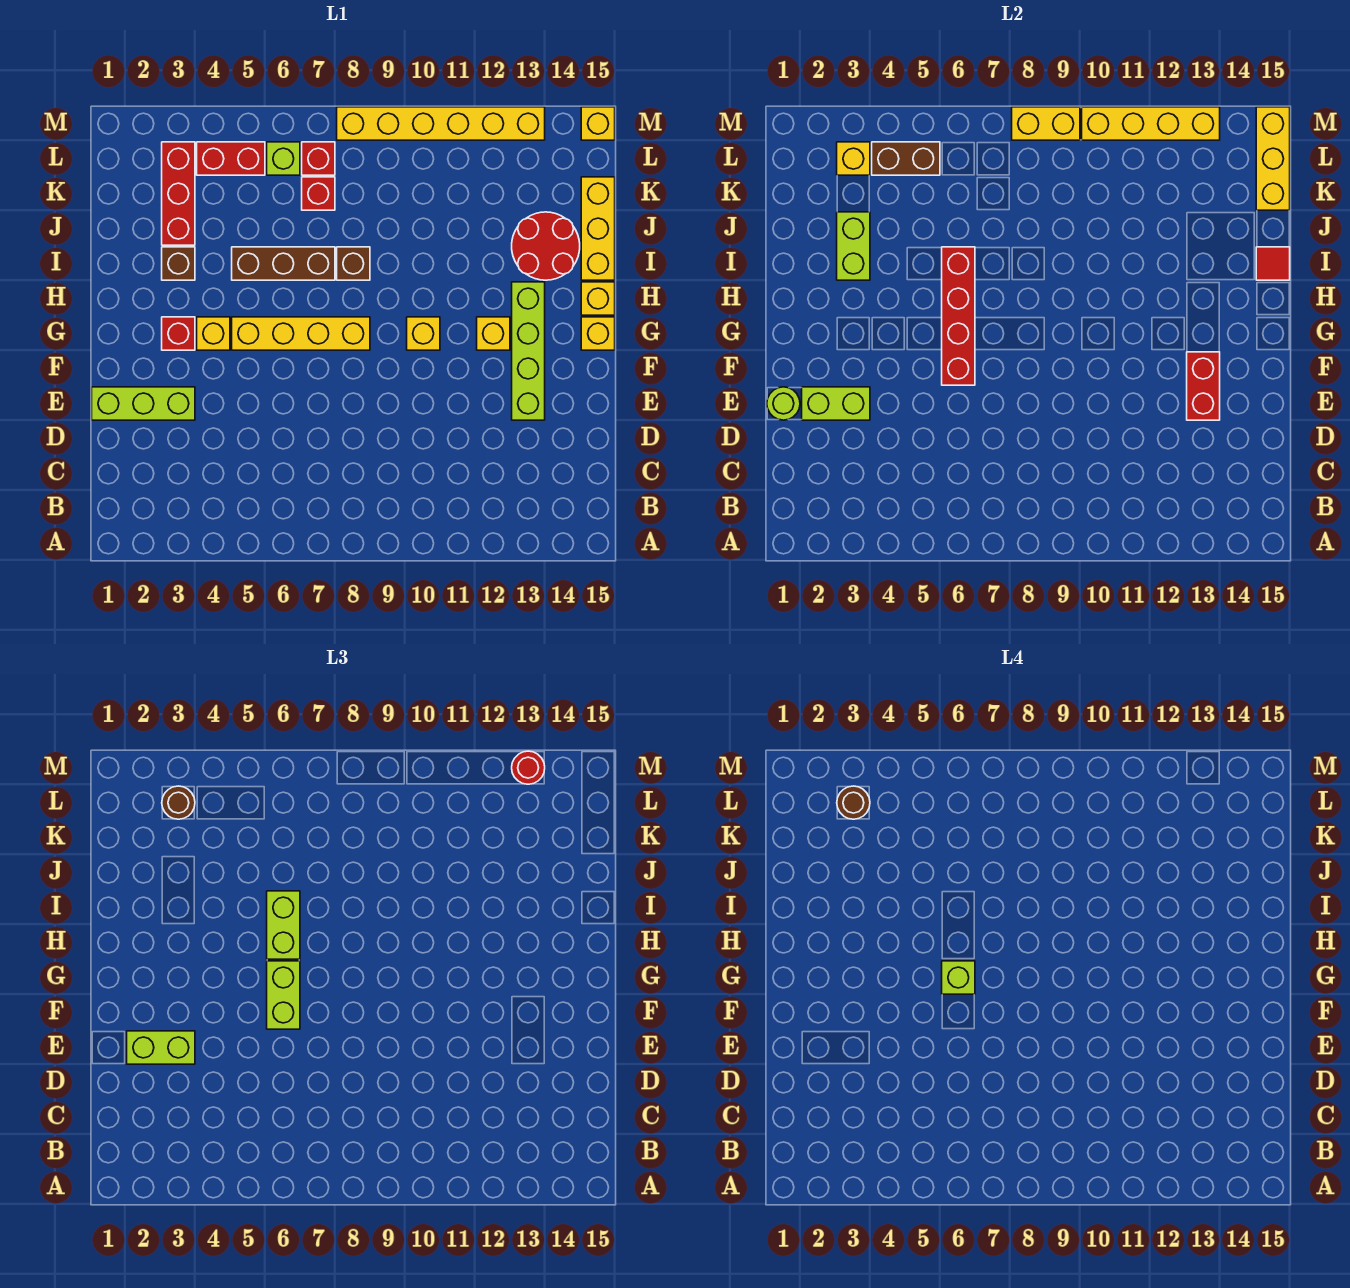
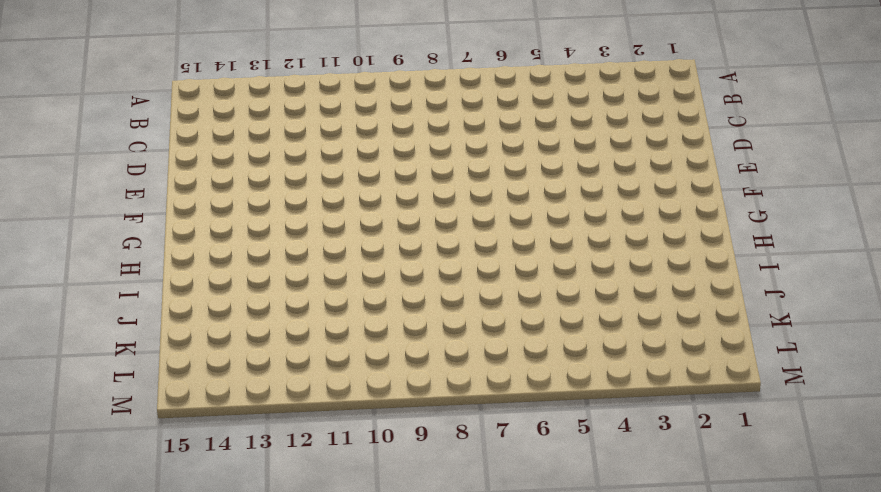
none -> lime 1x3 brick [92,387,195,420]
none -> lime 1x4 brick [512,282,545,420]
none -> red 1x1 brick [162,317,195,350]
none -> yellow 1x1 brick [197,317,230,350]

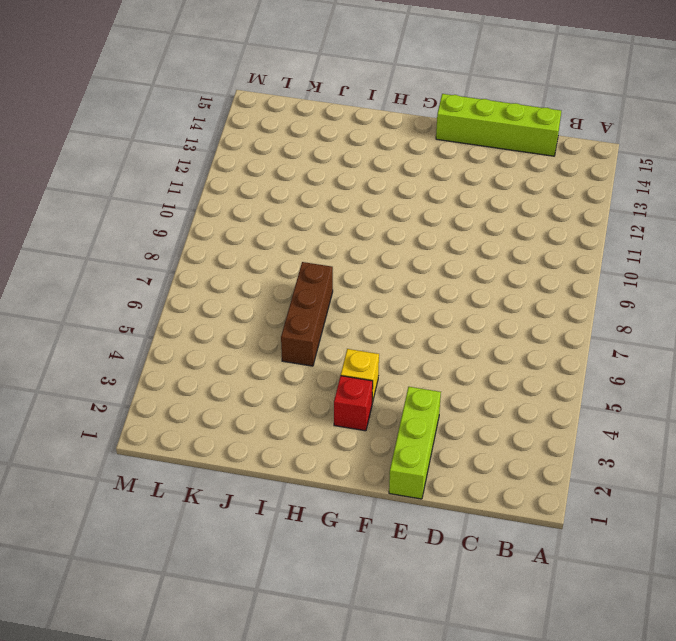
lime 1x4 brick [436,94,561,156] -> lime 1x4 brick moved to [512,282,545,420]
none -> yellow 1x4 brick [232,317,370,350]
none -> yellow 1x1 brick [407,317,440,350]
none -> yellow 1x1 brick [477,317,510,350]
none -> yellow 1x1 brick [581,317,615,350]

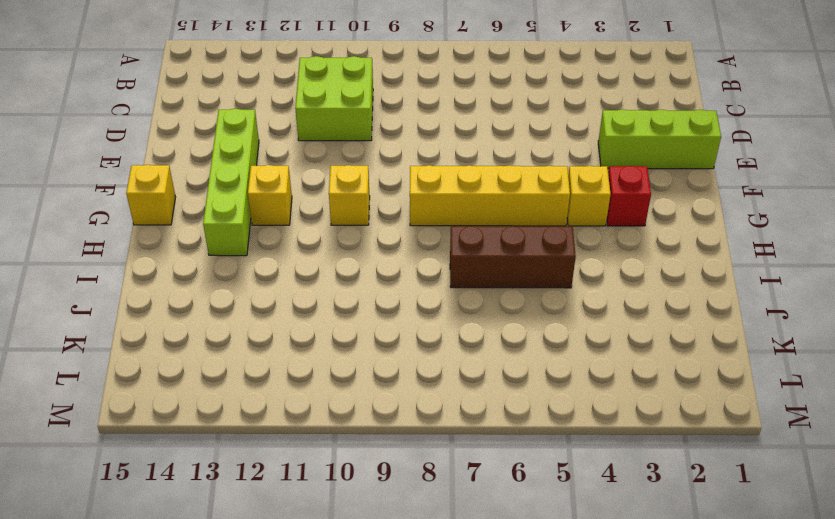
lime 2x2 brick [295,56,373,141] -> none
none -> yellow 1x1 brick [581,282,615,315]
none -> brown 1x1 brick [162,247,195,280]
none -> brown 1x1 brick [337,247,370,280]
none -> red 2x2 round brick [512,212,580,280]

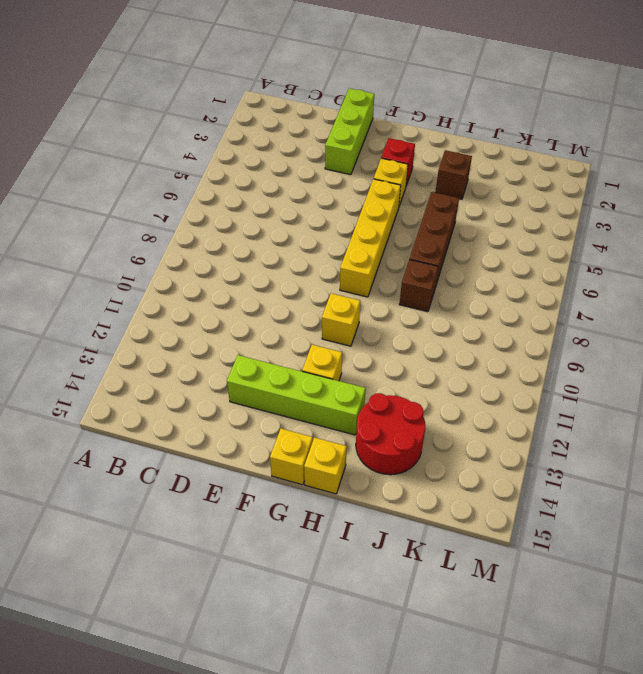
none -> yellow 1x3 brick [581,177,615,280]
none -> red 1x3 brick [162,142,195,245]
none -> red 1x1 brick [302,177,335,210]
none -> red 1x2 brick [197,142,265,175]

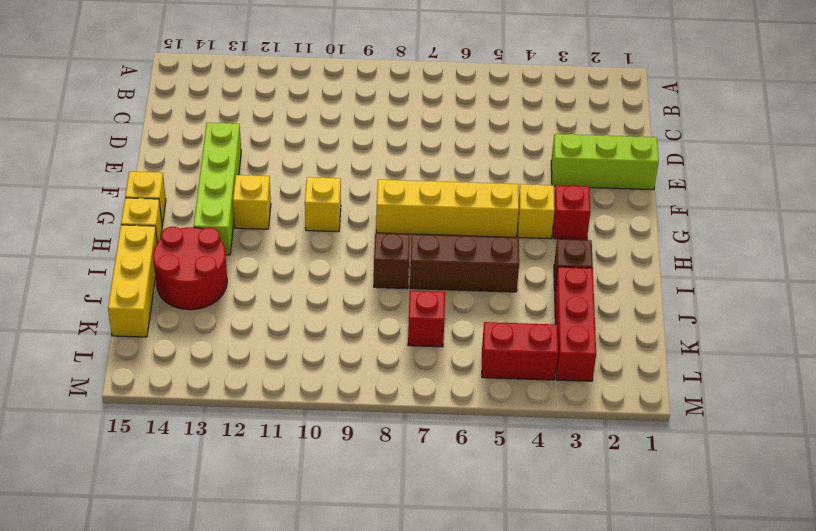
none -> lime 1x1 brick [267,142,300,175]
none -> red 1x1 brick [302,142,335,175]
none -> yellow 1x6 brick [337,107,545,140]
none -> yellow 1x1 brick [581,107,615,140]

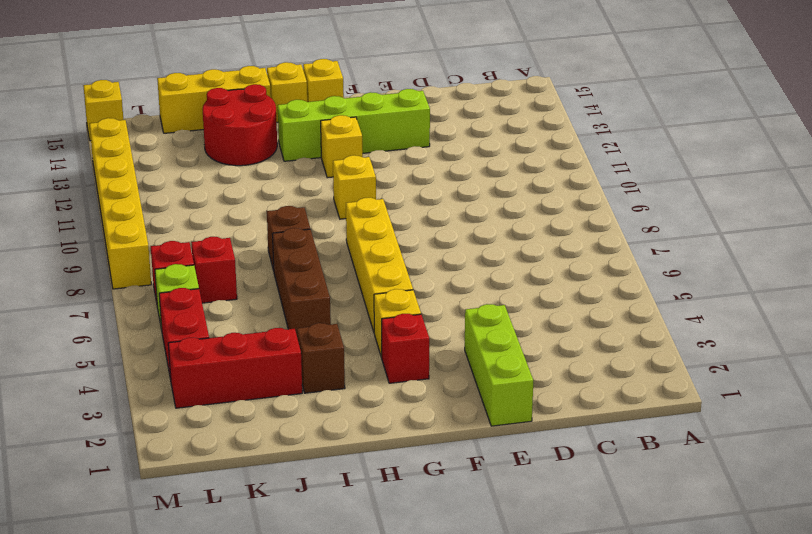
none -> lime 1x1 round brick [767,387,800,420]
none -> lime 1x2 brick [802,387,870,420]
none -> red 1x2 brick [1187,352,1220,420]
none -> red 1x4 brick [942,247,975,385]

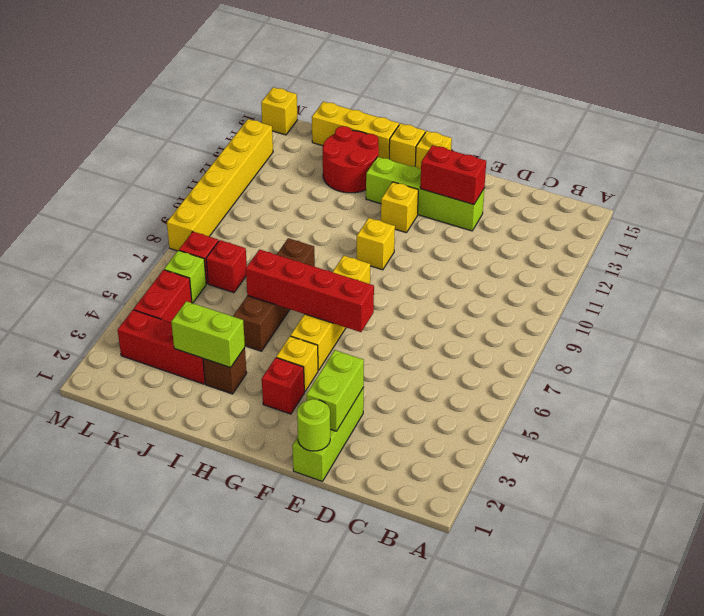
none -> red 1x1 tile [1256,247,1290,280]
none -> yellow 1x3 brick [1256,107,1290,210]
none -> yellow 1x1 brick [837,142,870,175]
none -> brown 1x2 brick [872,142,940,175]

